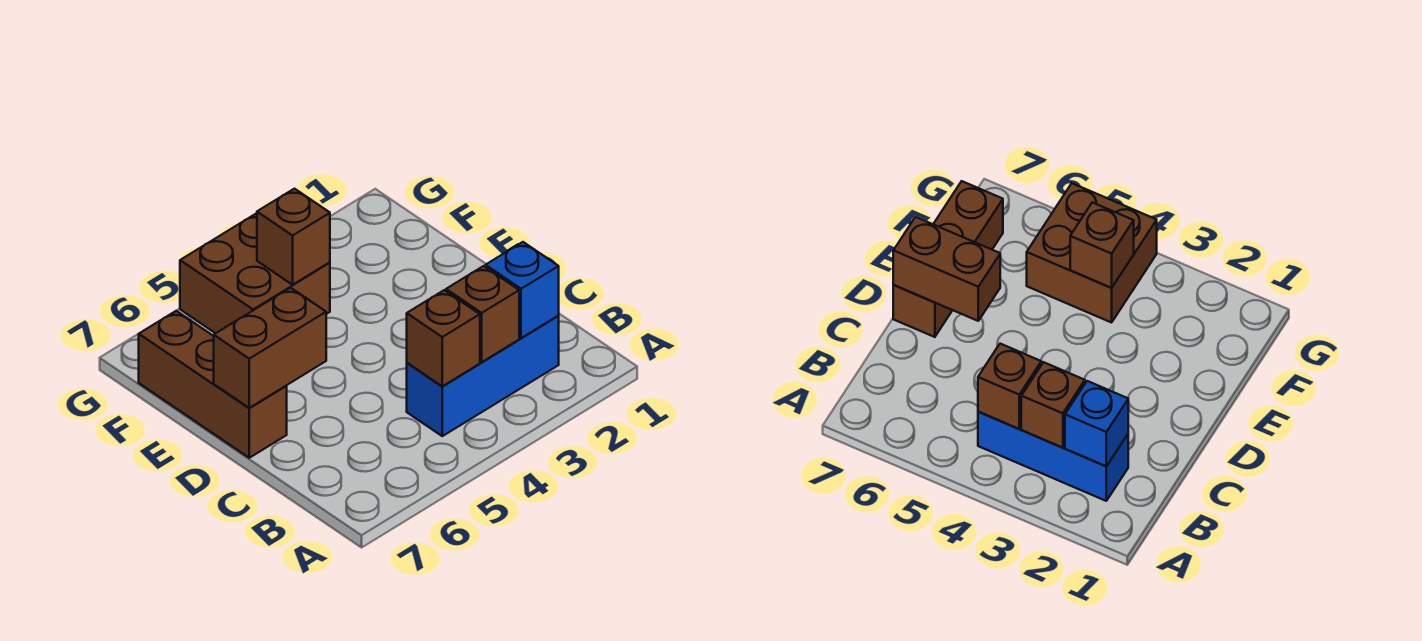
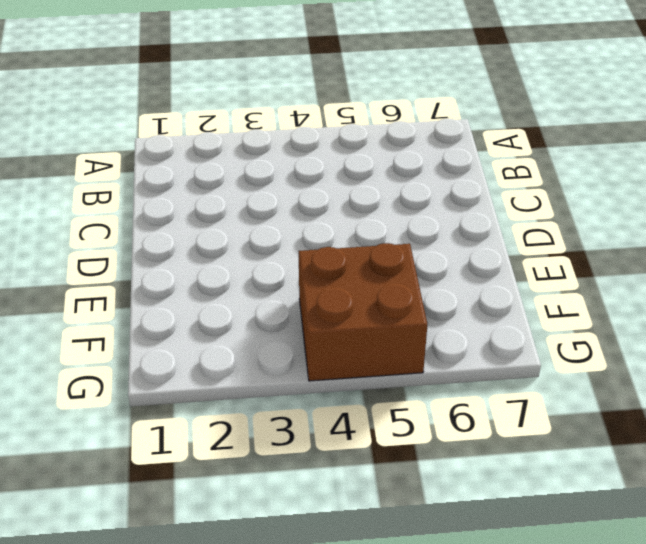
none -> blue 1x3 brick [407,316,559,436]
none -> brown 1x3 brick [139,311,287,458]

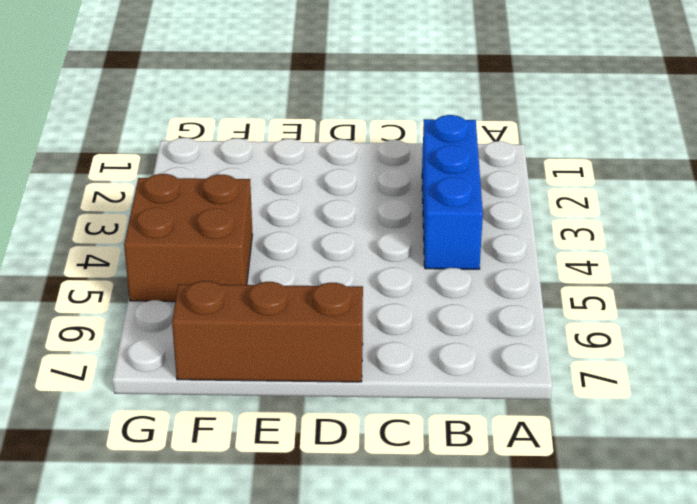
none -> blue 1x1 brick [485,242,559,338]
none -> brown 1x1 brick [446,266,519,362]

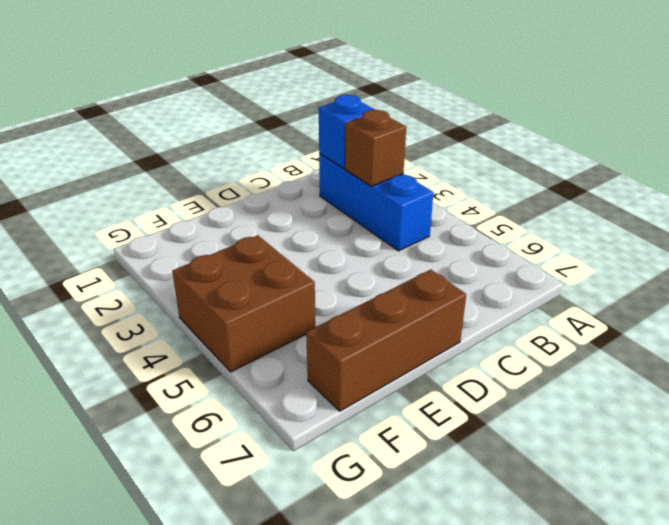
none -> brown 1x1 brick [407,290,480,386]
none -> brown 1x2 brick [214,288,326,408]

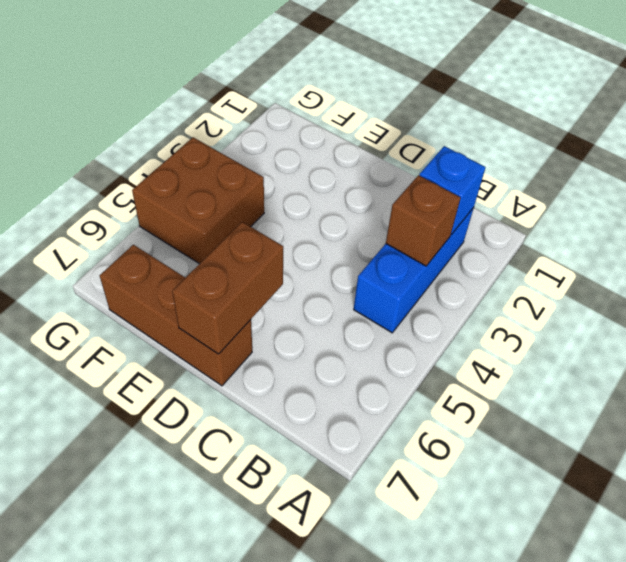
none -> brown 1x1 brick [407,290,480,386]
none -> brown 1x1 brick [257,189,330,285]

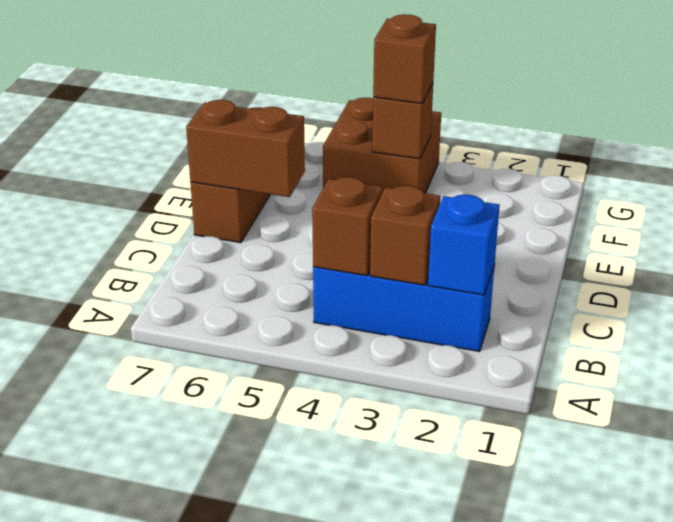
brown 1x1 brick [373,14,436,103] -> none

